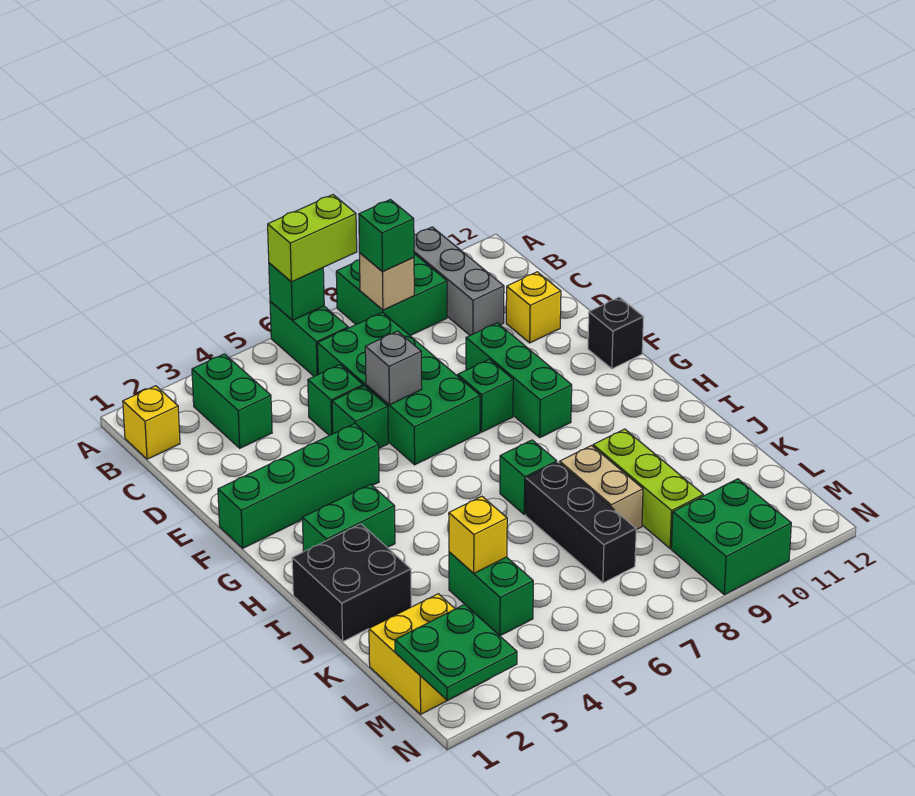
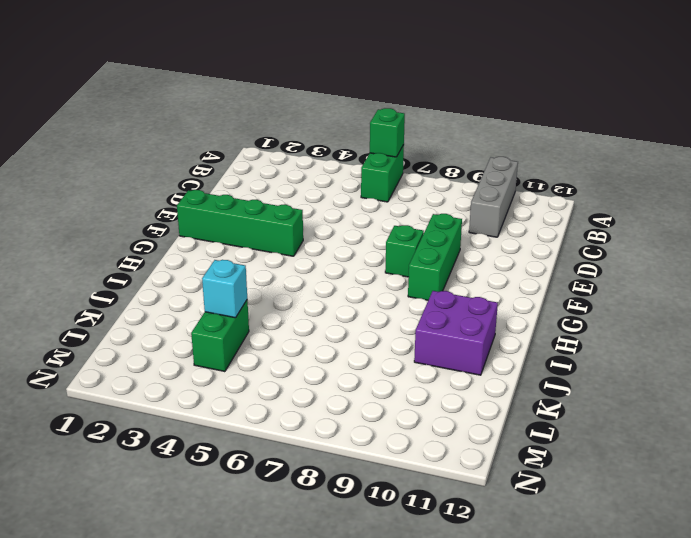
purple 2x2 brick [414,291,498,375] -> none
cyan 1x1 brick [202,260,247,318] -> yellow 1x1 brick [449,496,507,573]
none -> green 2x2 brick [336,254,447,336]
none -> yellow 1x1 brick [123,386,180,459]
none -> green 1x2 brick [192,354,272,448]

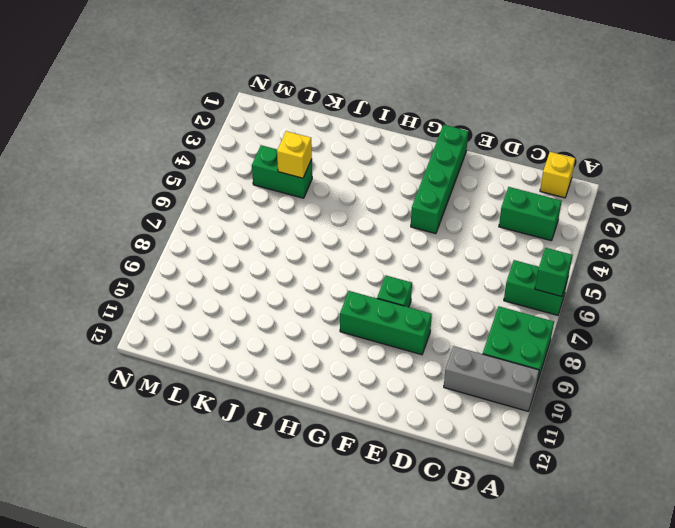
none -> green 2x4 brick [318,313,480,465]
none -> green 1x1 brick [308,365,363,436]
none -> yellow 1x1 brick [506,272,561,343]

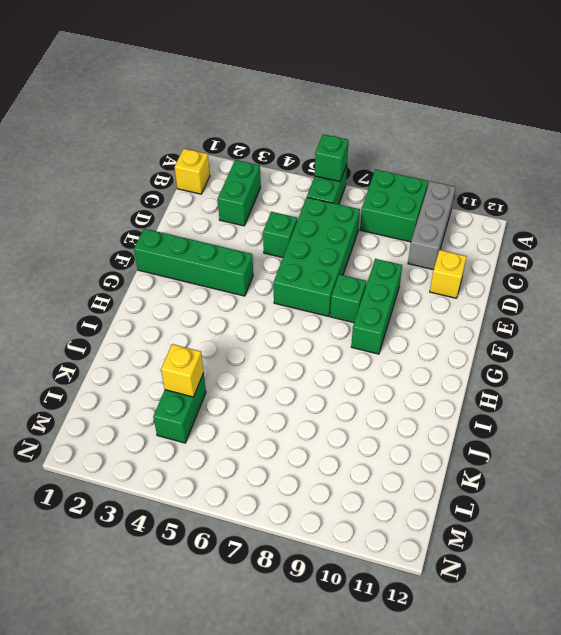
none -> green 1x1 brick [332,386,388,448]
none -> black 1x1 brick [588,297,644,369]
none -> green 1x2 brick [302,484,395,552]

